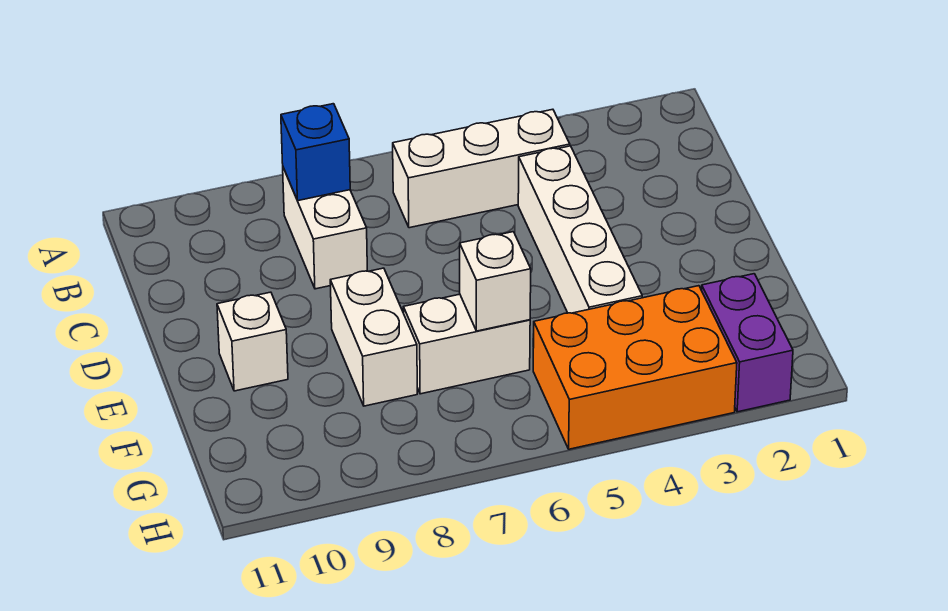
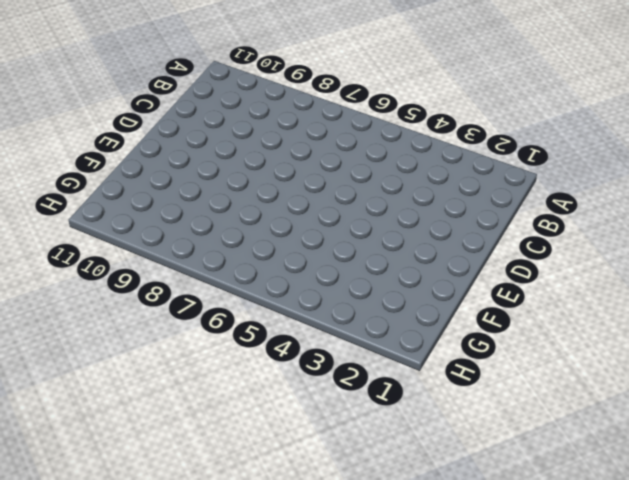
none -> white 1x3 brick [393,109,570,228]
none -> white 1x2 brick [283,168,367,289]

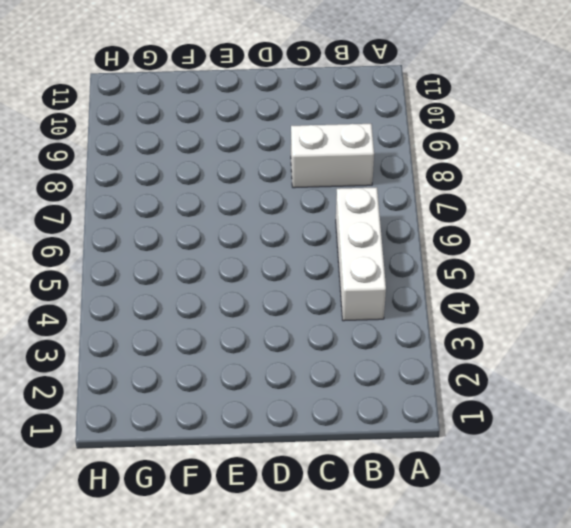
none -> white 1x4 brick [518,146,642,313]
none -> white 1x2 brick [330,268,417,406]

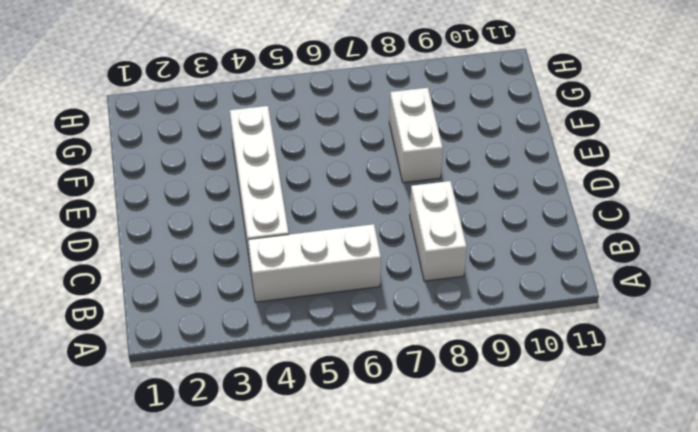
none -> white 1x1 brick [217,292,288,391]
none -> white 1x2 brick [403,294,530,394]

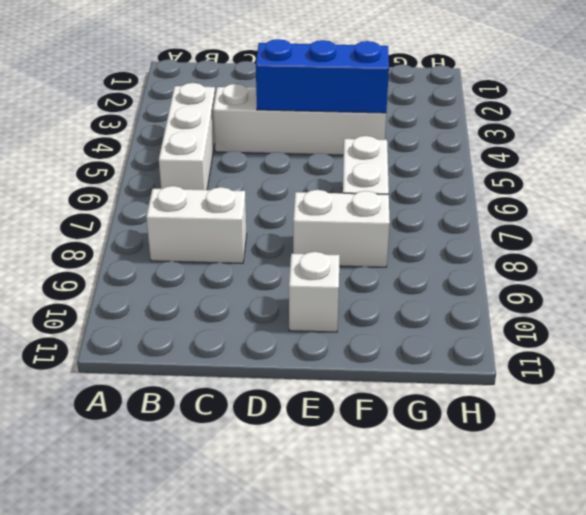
blue 1x3 brick [256,39,389,113] -> none
none -> purple 1x2 brick [702,274,793,412]
none -> orange 2x3 brick [533,286,737,449]

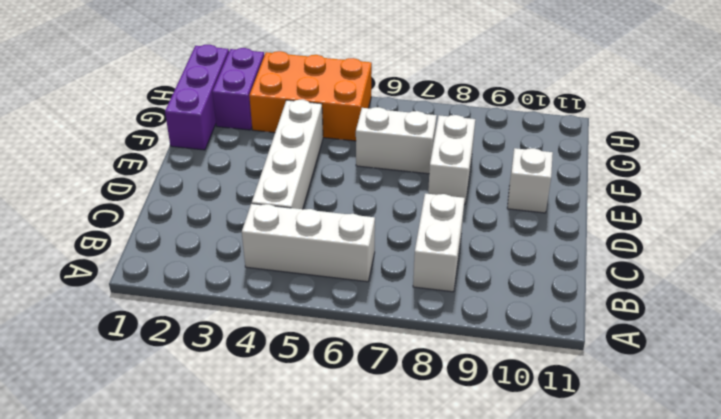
purple 1x3 brick [165,45,229,150] -> none
none -> blue 1x1 brick [281,104,350,201]
none -> white 1x1 brick [460,232,531,331]

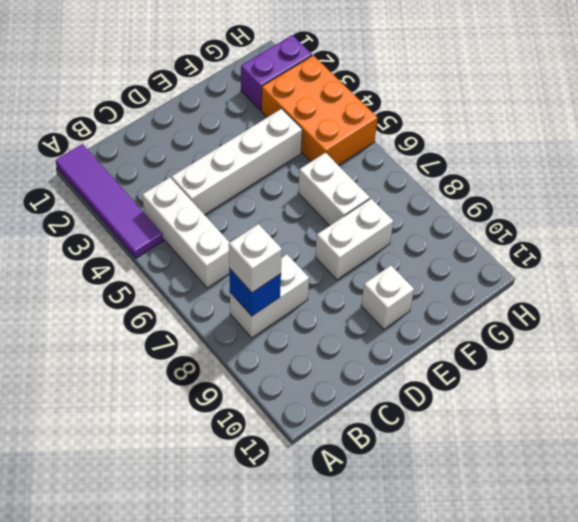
purple 1x4 tile [55,144,163,258] -> none
white 1x1 brick [229,224,282,293] -> white 1x1 brick moved to [460,232,531,331]

